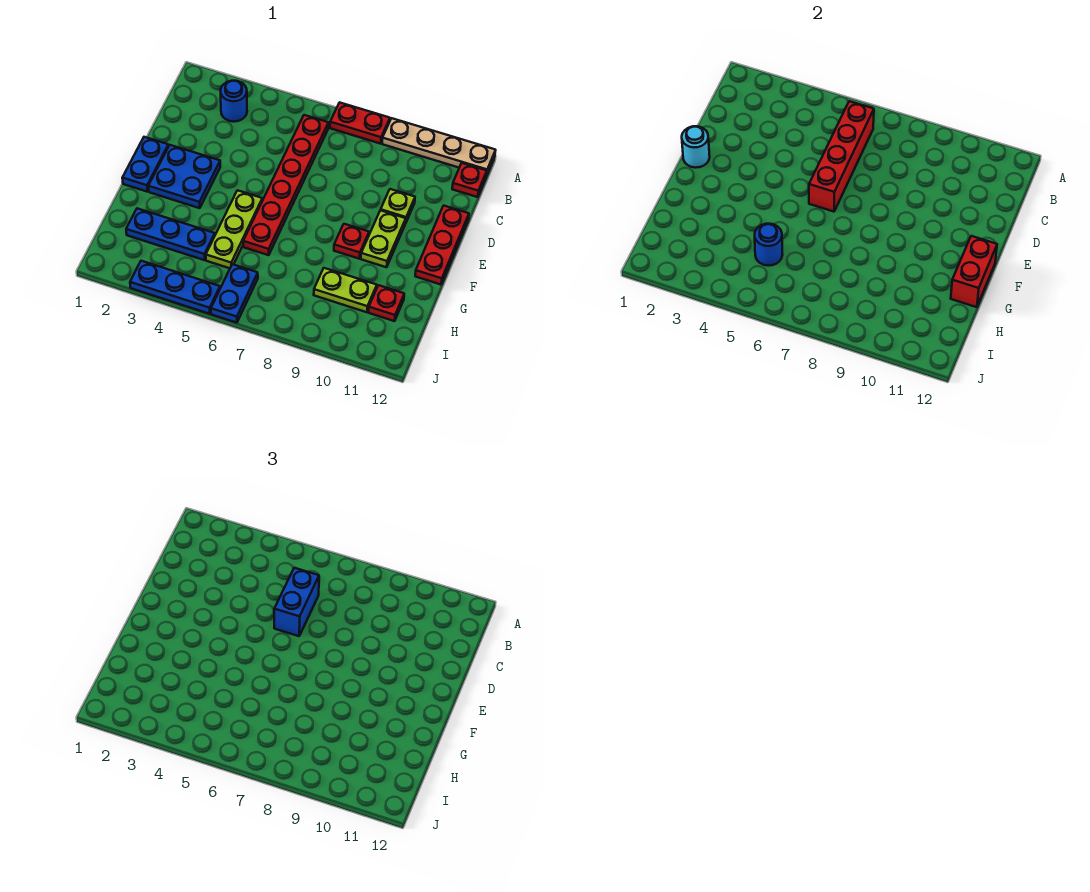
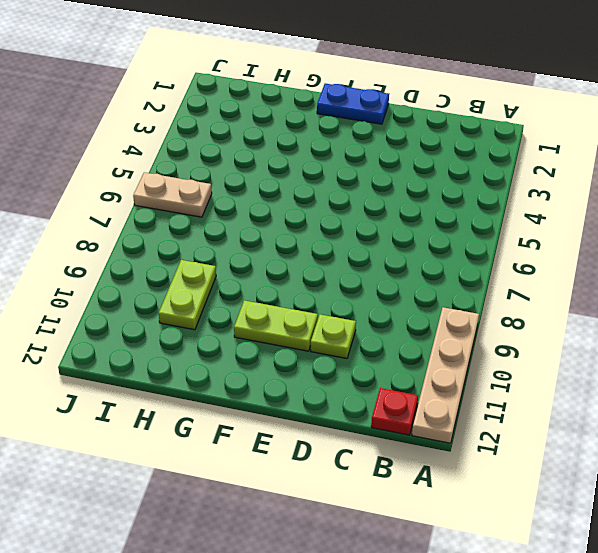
tan 1x2 plate [133,172,212,217] -> blue 1x2 plate [211,264,258,323]
none -> red 1x2 plate [330,103,390,144]
none -> blue 1x1 round brick [220,81,247,122]
none -> red 1x6 plate [243,115,328,255]

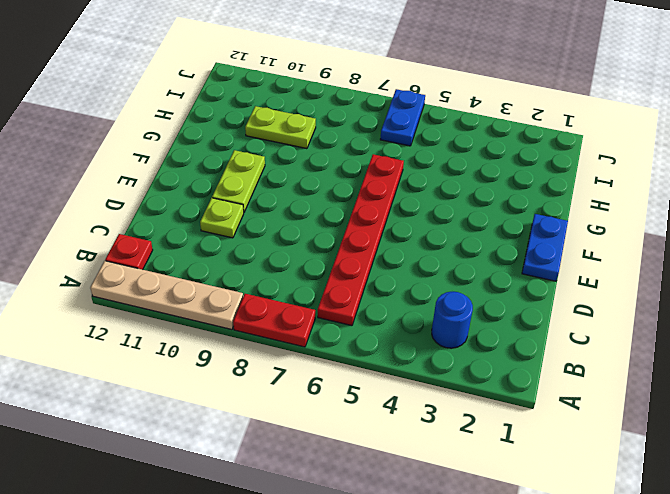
none -> red 1x3 plate [415,206,469,285]
none -> blue 2x2 plate [148,145,220,208]
none -> lime 1x3 plate [206,190,262,268]

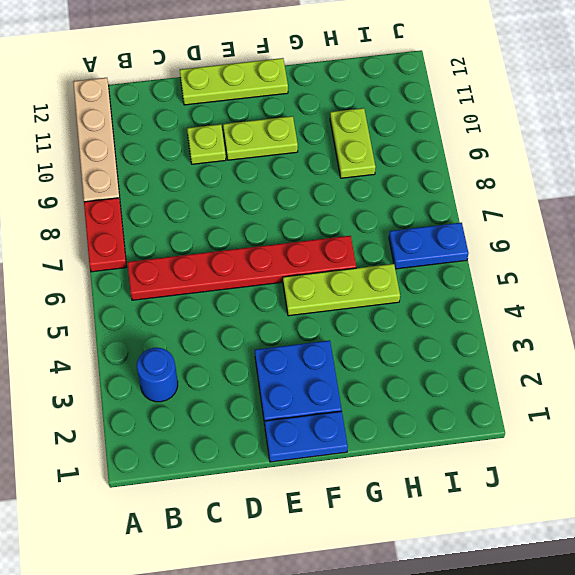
lime 1x3 plate [180,58,288,105] -> red 1x3 plate [415,206,469,285]
none -> red 1x1 plate [452,163,487,197]
none -> red 1x1 plate [334,224,369,259]
none -> blue 1x3 plate [126,208,215,260]

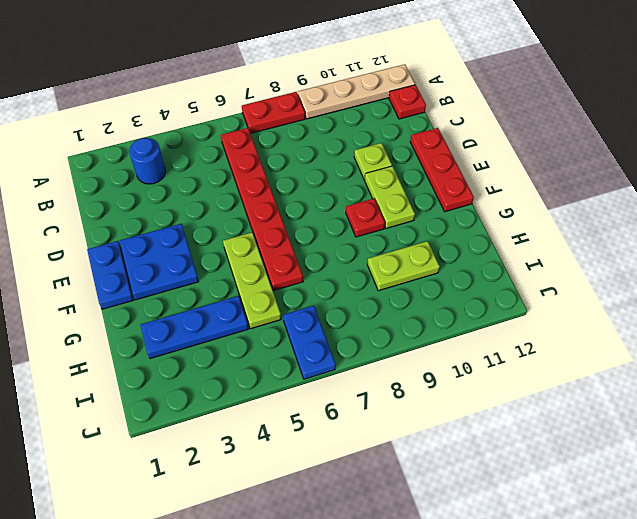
none -> red 1x1 plate [368,285,404,321]
none -> blue 1x3 plate [130,261,220,314]
none -> red 1x4 brick [809,101,874,212]

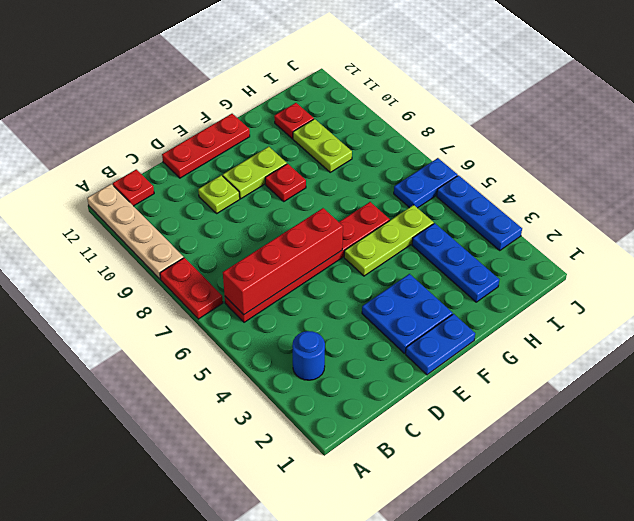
none -> cyan 1x1 round brick [682,126,710,168]
none -> red 1x2 brick [951,236,997,307]
none -> blue 1x1 round brick [755,224,783,266]

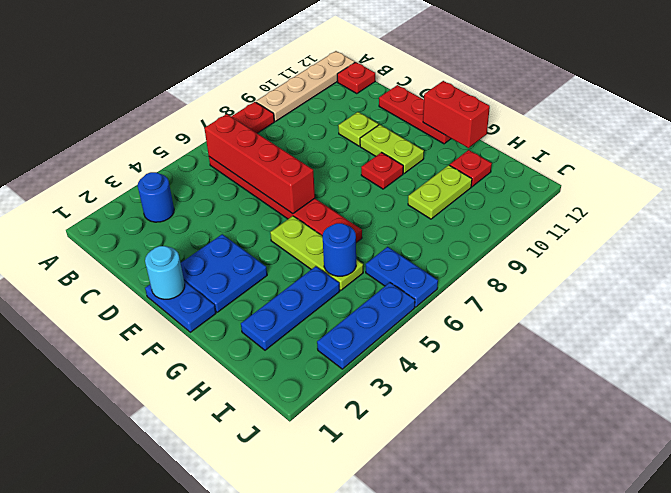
none -> blue 1x2 brick [274,568,319,636]

